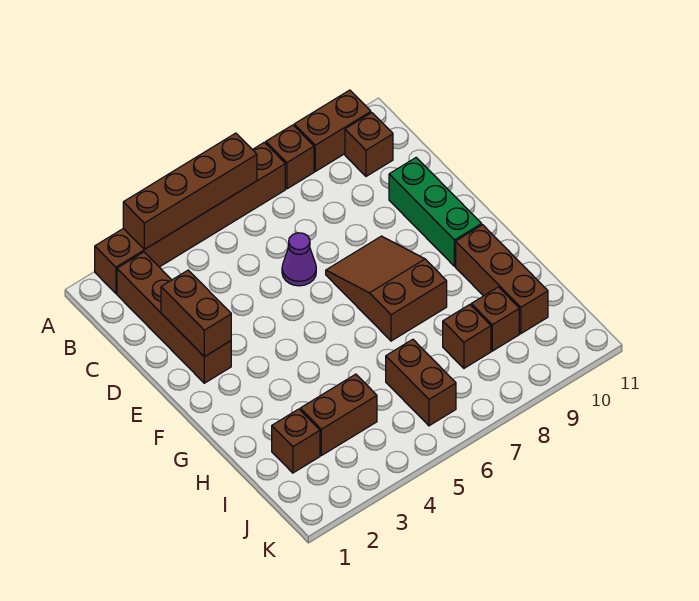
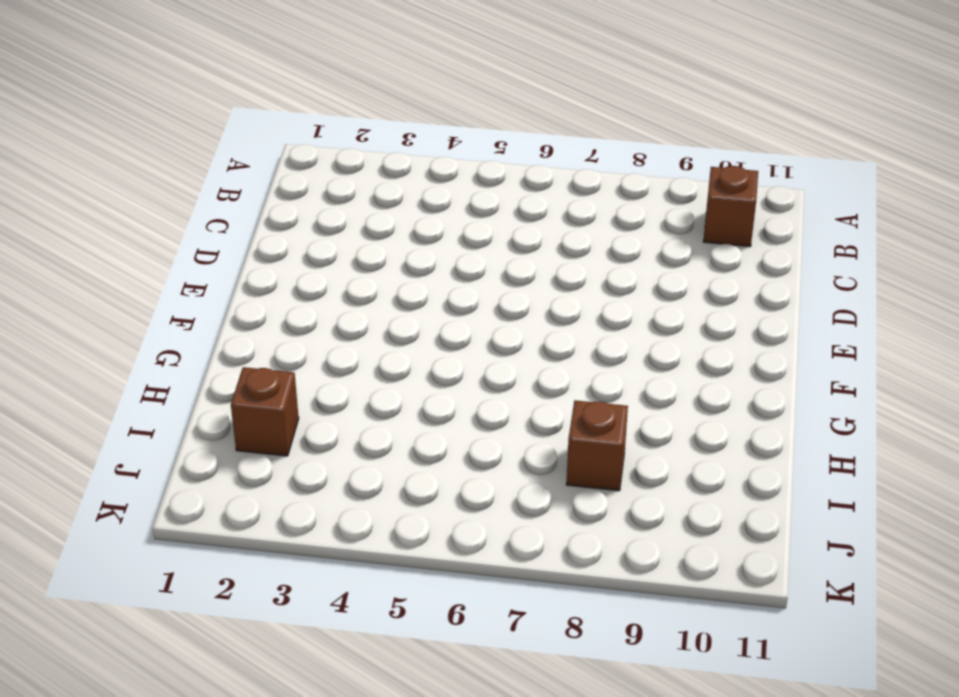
none -> brown 1x6 brick [95,142,285,293]
none -> brown 1x1 brick [266,125,314,189]
none -> brown 1x2 brick [294,90,371,171]

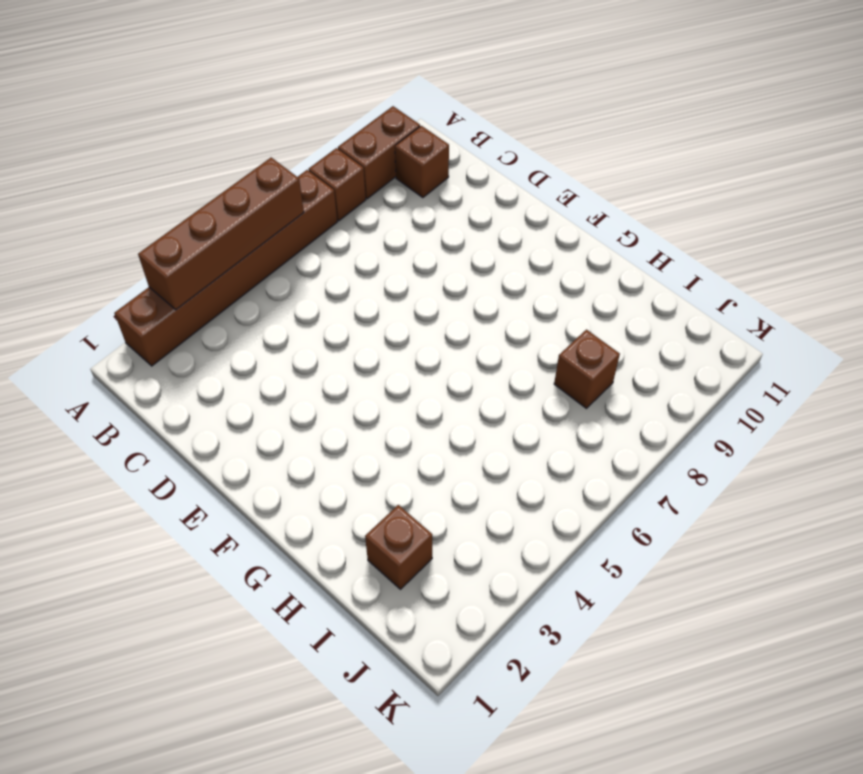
none -> brown 1x4 brick [117,252,231,383]
none -> purple 1x1 cone [282,233,316,286]
none -> green 1x3 brick [389,158,482,266]

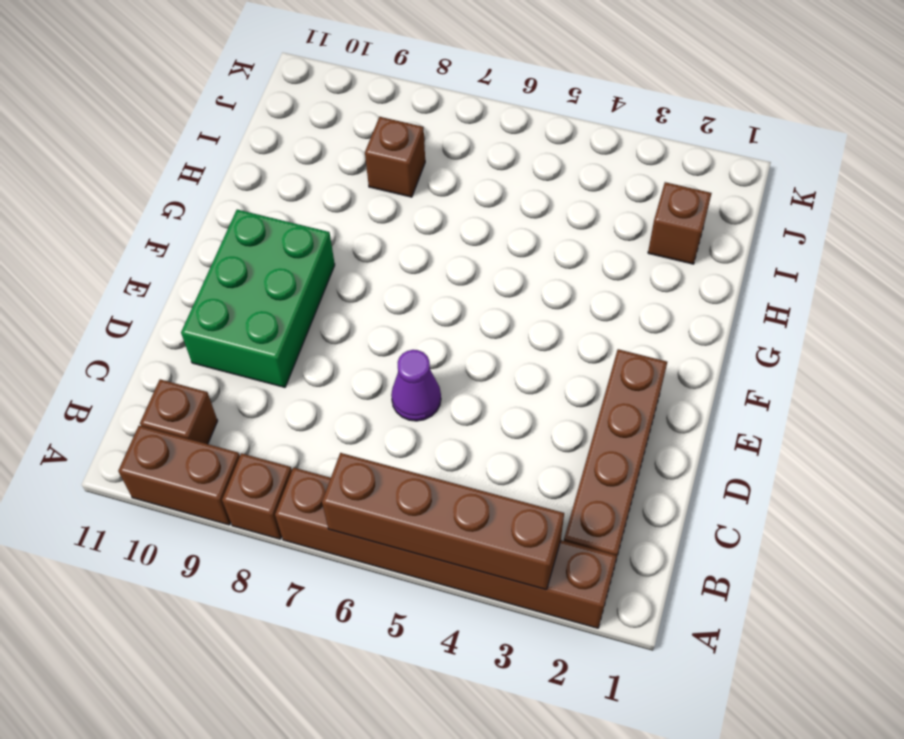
green 2x3 brick [181,210,335,387] -> green 1x3 brick [389,158,482,266]
none -> brown 2x3 slope [326,236,447,341]
none -> brown 1x3 brick [456,225,548,334]
none -> brown 1x2 brick [300,374,377,456]

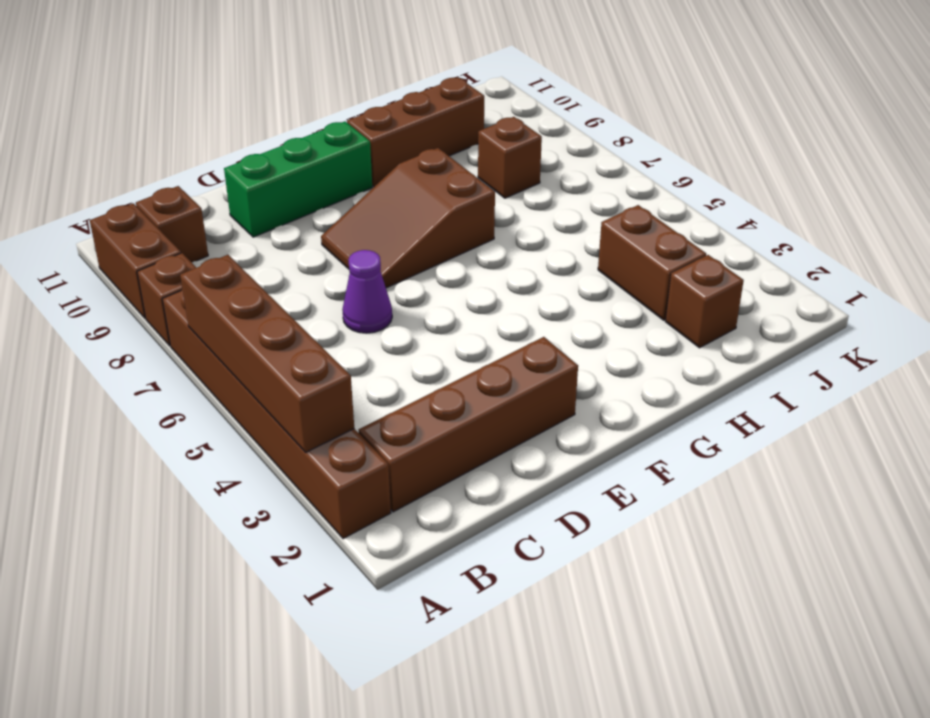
none -> brown 1x2 brick [386,339,456,426]
none -> brown 1x1 brick [471,287,519,351]
none -> brown 1x2 brick [161,270,231,357]

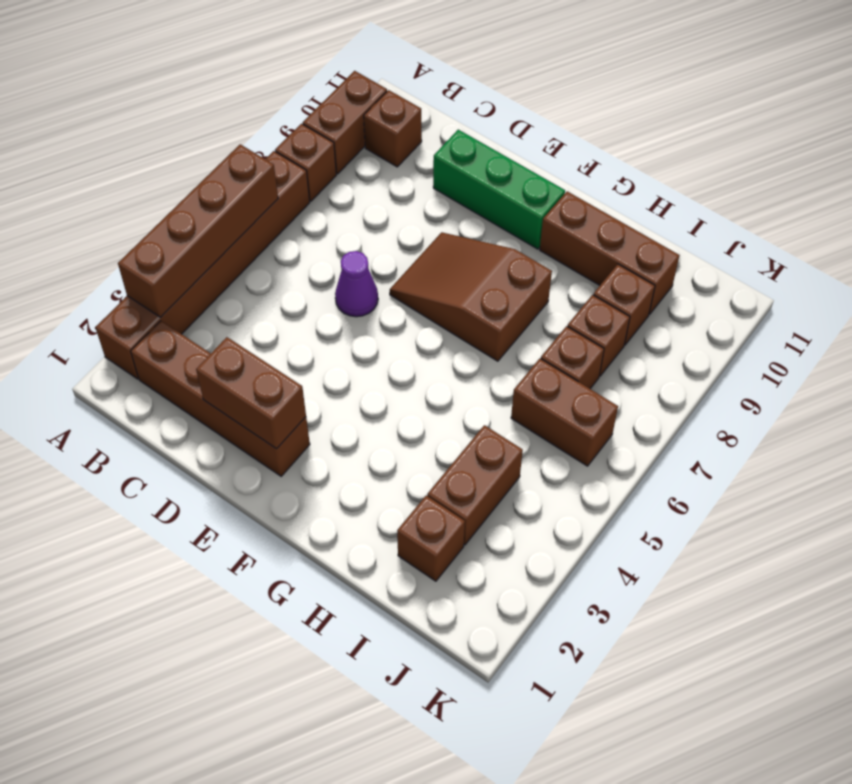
brown 1x1 brick [541,326,604,389] -> none

